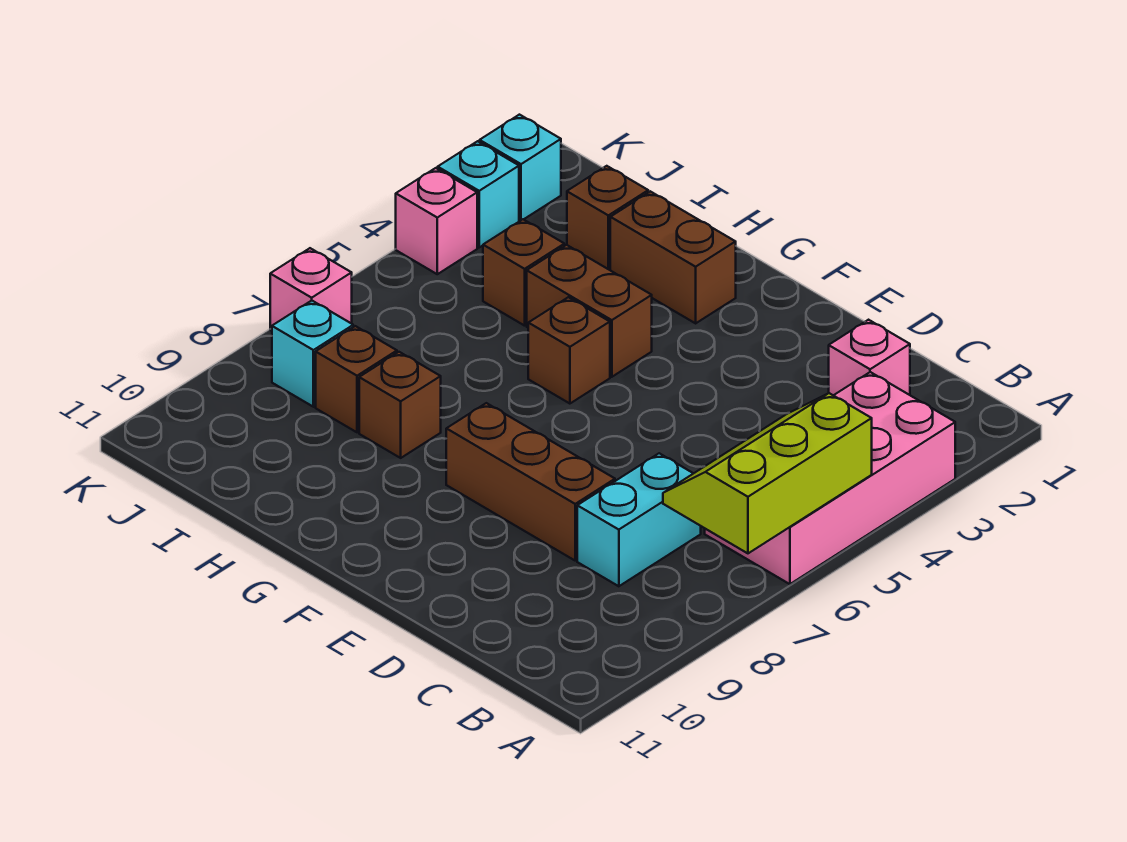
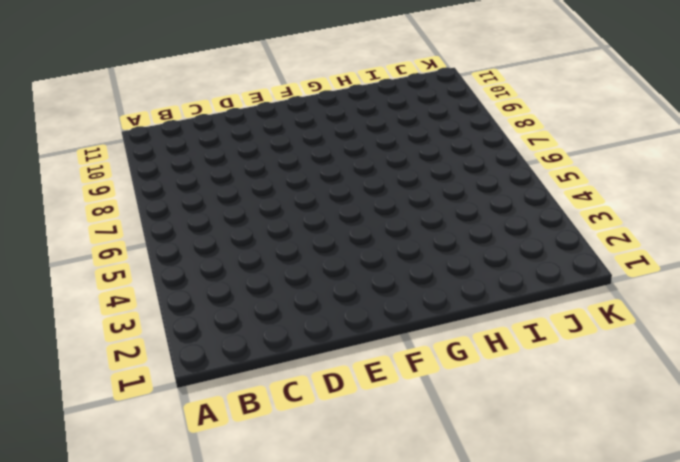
none -> pink 2x4 brick [705,372,955,584]
none -> pink 1x1 brick [829,320,910,395]
none -> cyan 1x2 brick [577,453,701,586]

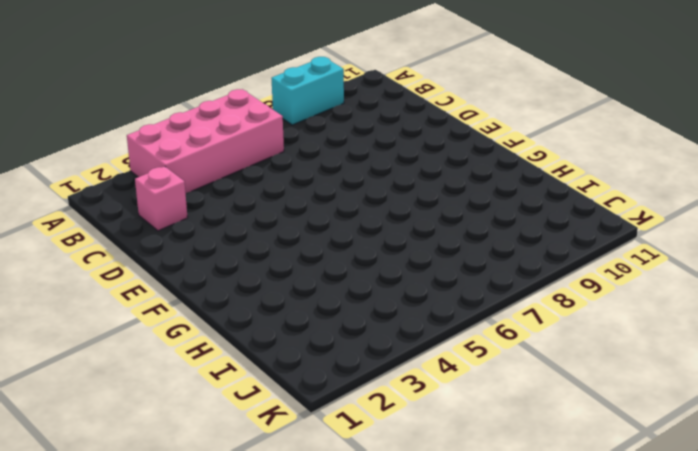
cyan 1x2 brick [271,57,344,125] -> cyan 1x2 brick moved to [577,453,701,586]
none -> brown 1x3 brick [446,403,615,560]
none -> brown 1x2 brick [610,191,736,323]
none -> brown 1x2 brick [527,245,652,377]

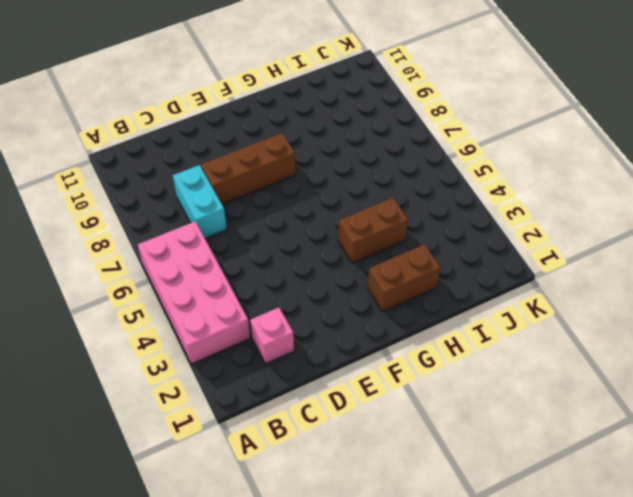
none -> brown 1x1 brick [528,297,610,404]
none -> brown 1x1 brick [359,352,441,458]
none -> brown 1x1 brick [567,166,648,270]

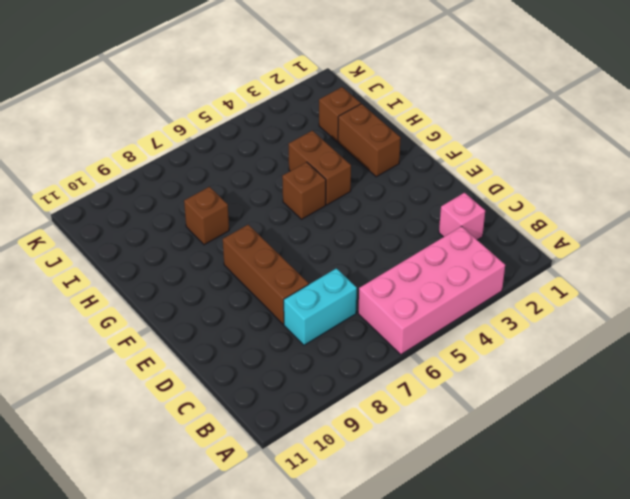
none -> brown 1x1 brick [483,219,564,326]
none -> brown 1x1 brick [316,326,397,432]
none -> cyan 1x1 brick [272,301,353,407]

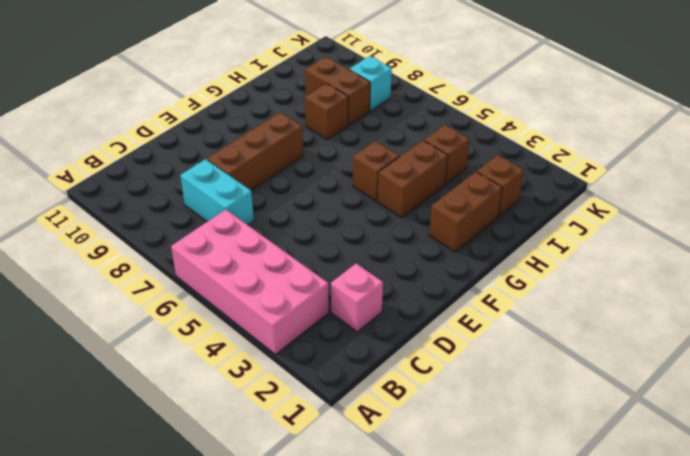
brown 1x2 brick [305,57,370,125] -> brown 1x1 brick [316,326,397,432]
none -> cyan 1x1 brick [480,115,561,221]
none -> cyan 1x1 brick [438,141,519,247]
none -> pink 1x1 brick [396,168,477,274]

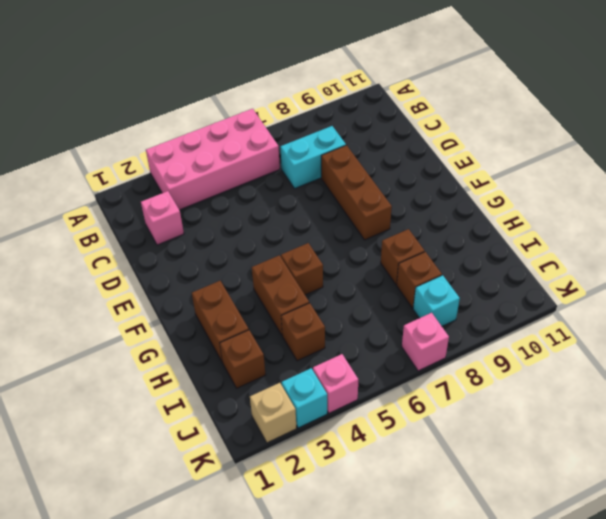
tan 1x1 brick [250,383,297,443] -> cyan 1x1 brick [480,115,561,221]
none -> lime 2x3 slope [663,393,872,553]

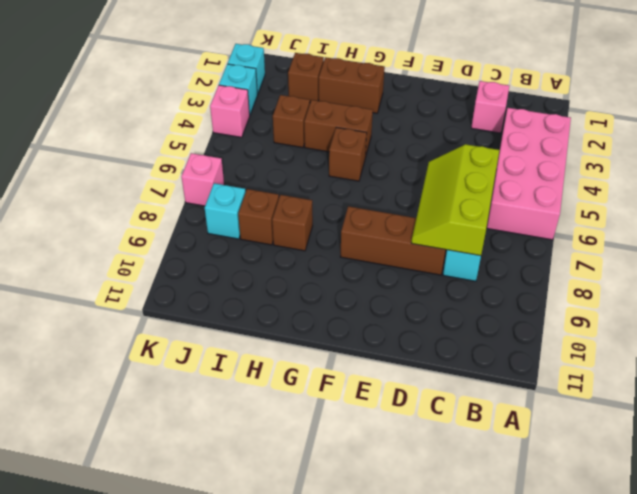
lime 2x3 slope [411,144,499,256] -> lime 2x3 slope moved to [663,393,872,553]

